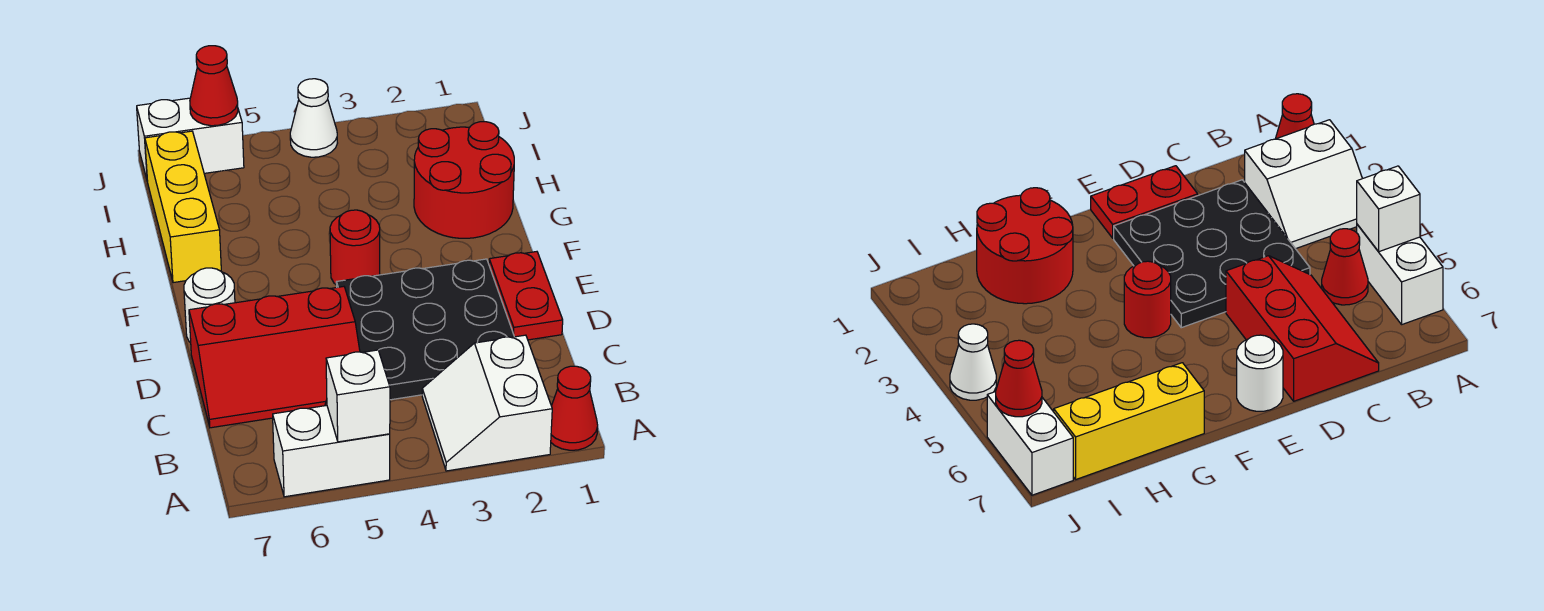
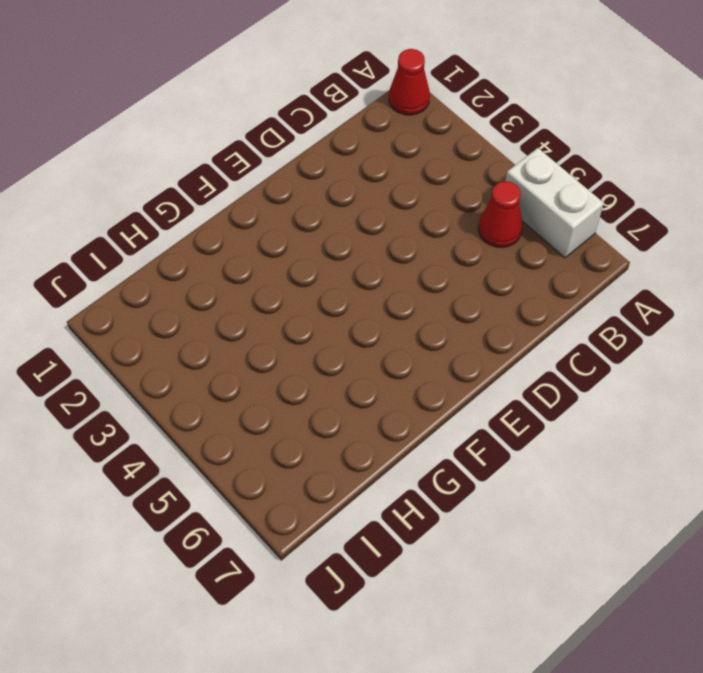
none -> white 2x2 slope [422,335,552,471]
none -> black 3x3 plate [336,259,514,400]
none -> red 2x3 slope [189,287,360,428]

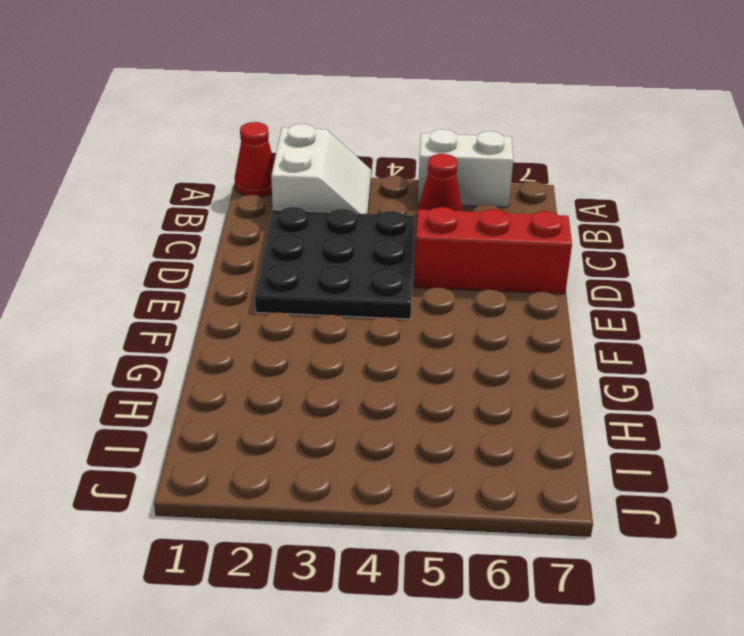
none -> red 1x2 plate [489,252,563,340]
none -> white 1x1 round brick [184,268,235,343]
none -> red 1x1 round brick [330,210,380,285]

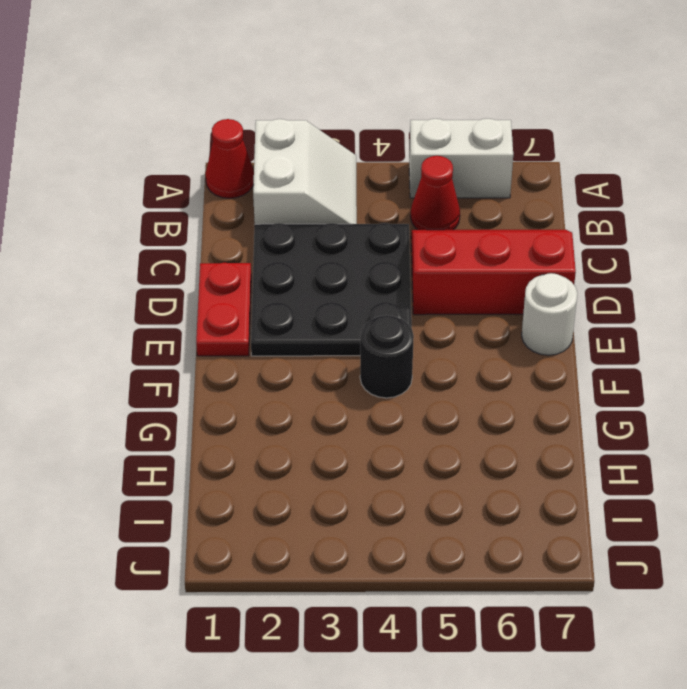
black 1x1 round brick [360,315,414,398] -> red 1x1 round brick [330,210,380,285]
none -> red 2x2 round brick [414,122,514,238]
none -> yellow 1x3 brick [145,131,221,283]
none -> white 1x1 cone [290,79,337,157]

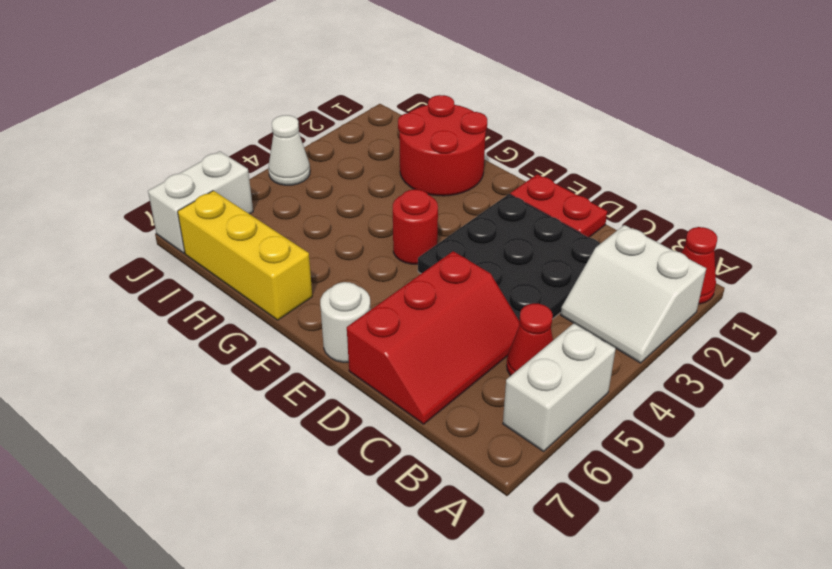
none -> white 1x1 brick [326,350,390,442]
none -> red 1x1 cone [190,46,238,126]

